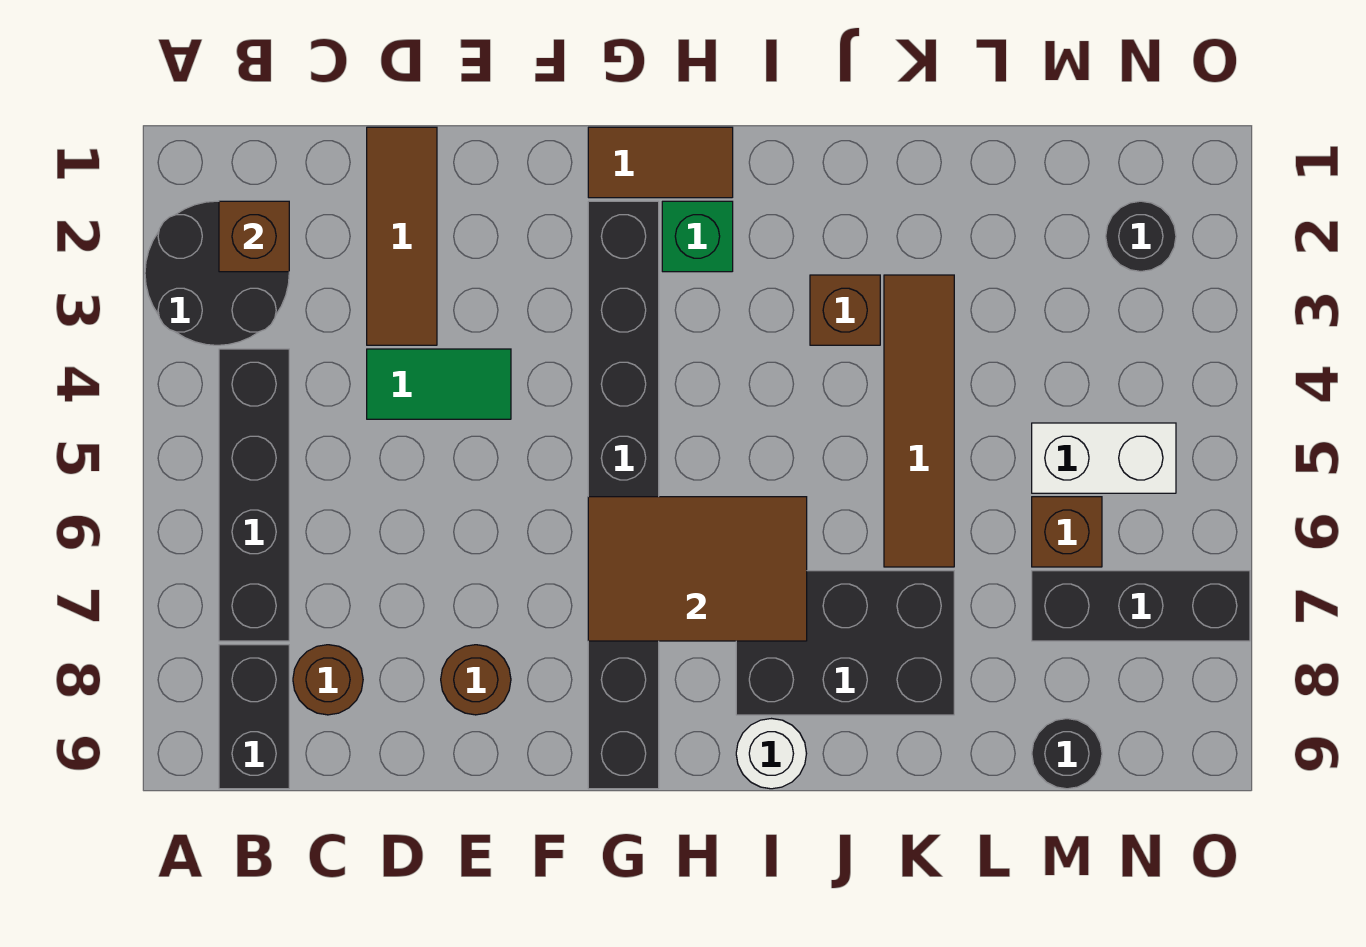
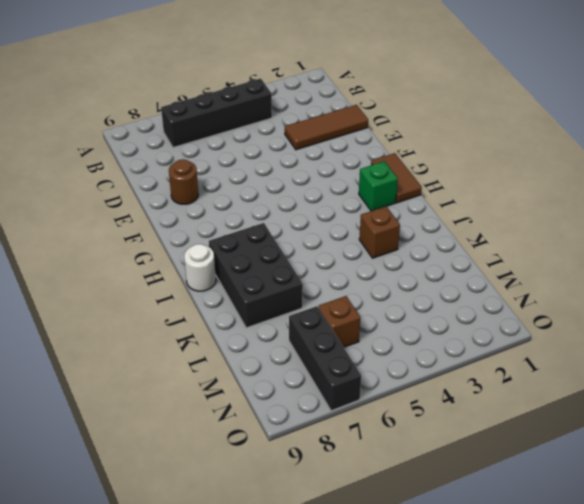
none -> black 2x2 round brick [145,201,289,345]
none -> black 1x2 brick [219,645,289,789]
none -> brown 1x1 round brick [293,645,363,715]

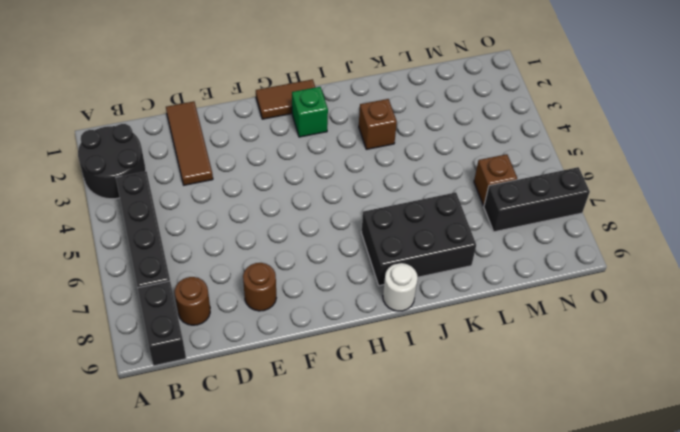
none -> green 1x2 tile [367,349,511,419]
none -> black 1x8 brick [588,201,659,789]
none -> brown 1x4 tile [884,275,954,567]

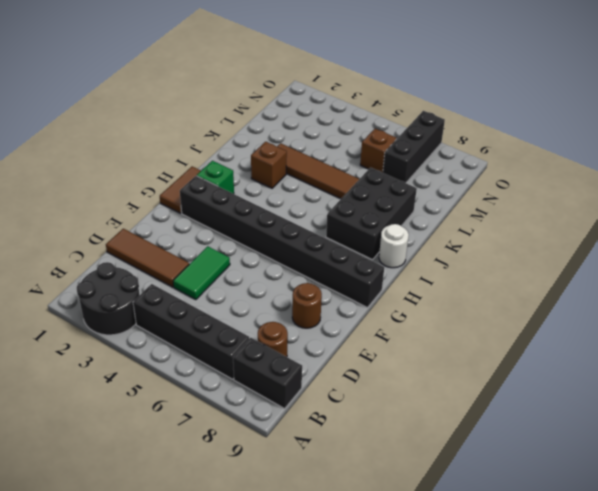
none -> white 1x2 brick [1032,423,1176,493]
none -> black 1x1 round brick [1032,719,1102,789]
none -> black 1x1 round brick [1106,201,1176,272]

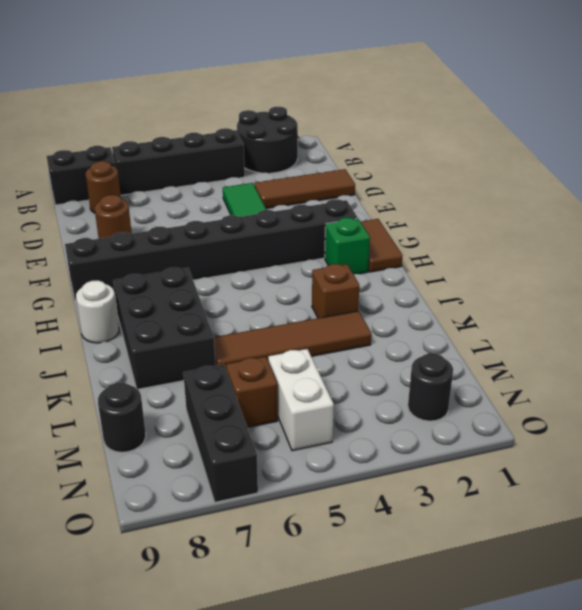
none -> brown 1x1 brick [219,201,289,272]
none -> brown 2x3 tile [588,497,807,641]

